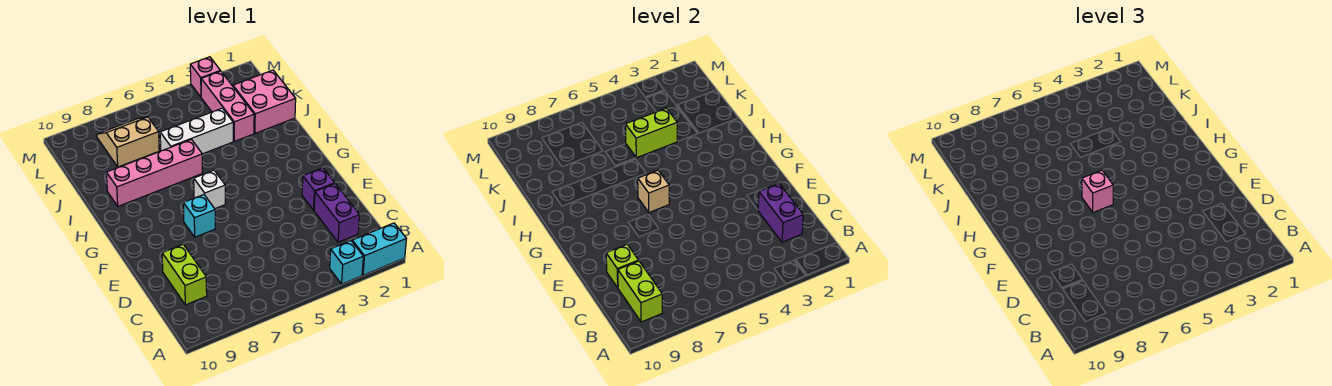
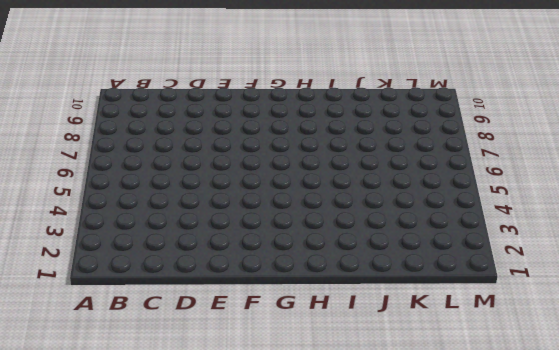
none -> cyan 1x2 brick [352,223,406,275]
none -> cyan 1x1 brick [330,241,363,284]
none -> purple 1x2 brick [314,184,359,242]

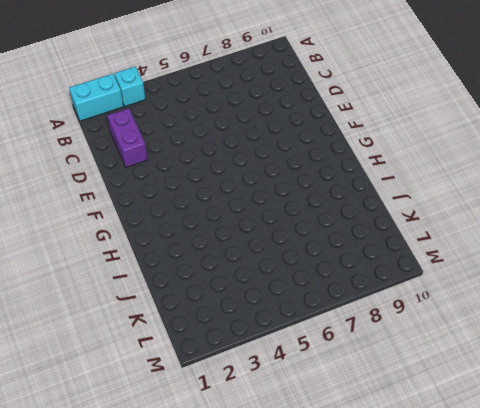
none -> lime 1x2 brick [162,244,207,305]
none -> purple 1x1 brick [302,168,335,210]
none -> cyan 1x1 brick [183,195,215,237]

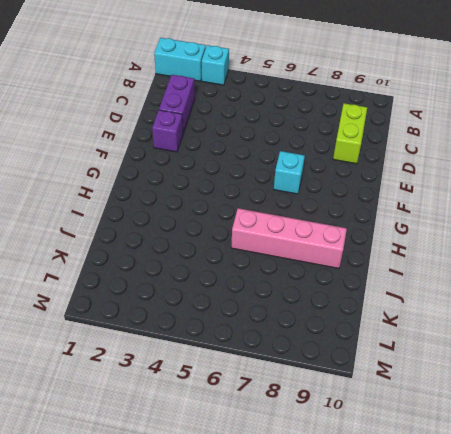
none -> white 1x1 brick [194,170,225,209]
none -> pink 2x2 brick [233,70,296,133]
none -> pink 1x3 brick [201,71,254,141]

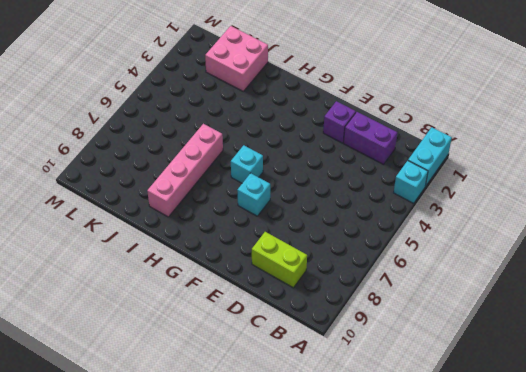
cyan 1x1 brick [231,145,263,183] -> white 1x1 brick [194,170,225,209]
none -> pink 1x3 brick [201,71,254,141]
none -> white 1x3 brick [160,108,233,154]
none -> tan 2x2 slope [97,117,159,167]

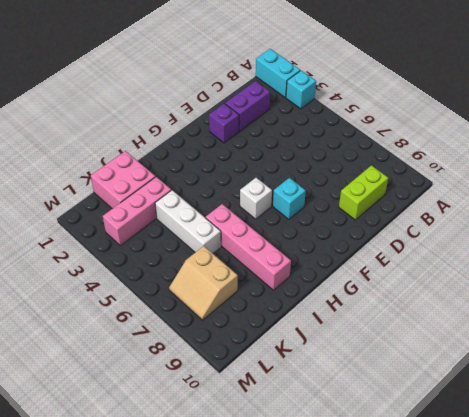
none -> pink 1x1 brick [190,57,220,97]
none -> lime 1x2 brick [618,261,662,322]
none -> purple 1x2 brick [758,184,803,242]

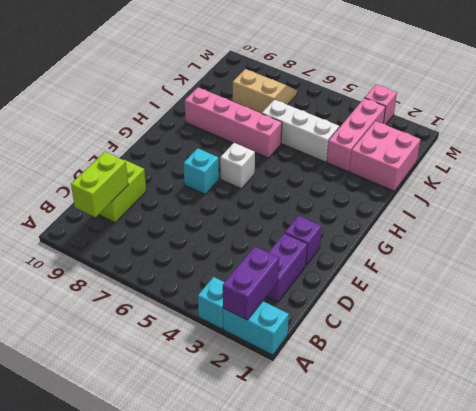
purple 1x2 brick [223,246,279,320] -> purple 1x2 brick moved to [758,184,803,242]
none -> lime 1x1 brick [606,244,639,288]
none -> tan 1x1 brick [638,170,669,213]
none -> lime 1x2 brick [625,108,677,158]

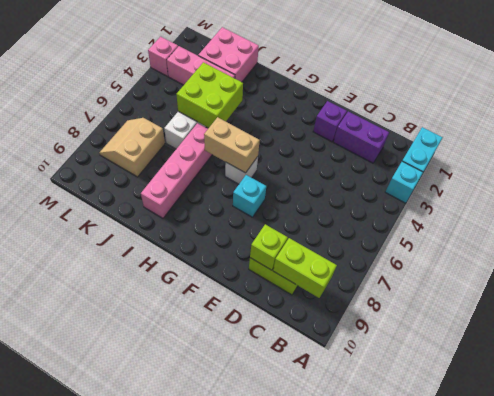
tan 1x2 brick [204,117,260,173] -> tan 1x1 brick [638,170,669,213]
lime 2x2 brick [176,62,243,128] -> lime 1x2 brick [625,108,677,158]
none -> purple 1x2 brick [758,184,803,242]
none -> pink 1x1 brick [1082,170,1113,213]

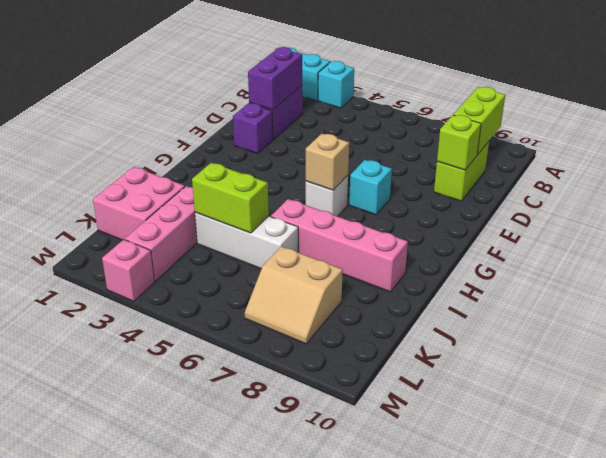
none -> pink 1x1 brick [1082,170,1113,213]

